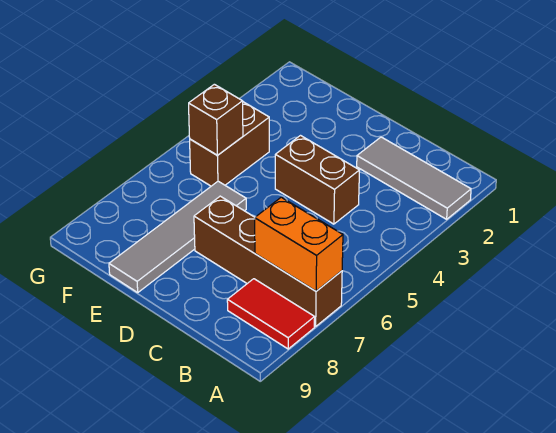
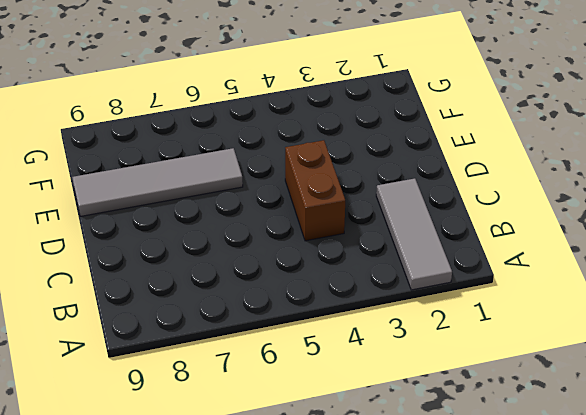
none -> brown 1x4 brick [194,196,342,326]
none -> red 1x2 tile [227,279,315,349]

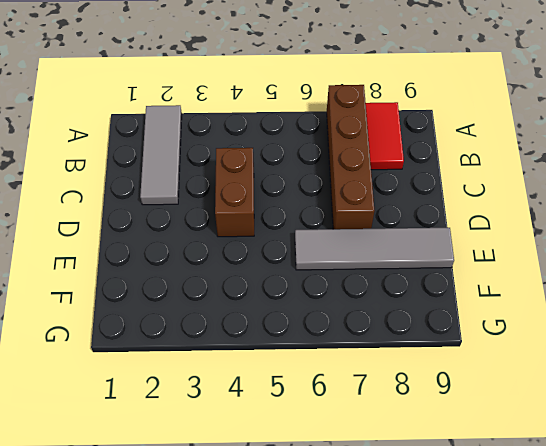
none -> brown 1x2 brick [190,102,269,186]
none -> orange 1x2 brick [255,197,343,291]

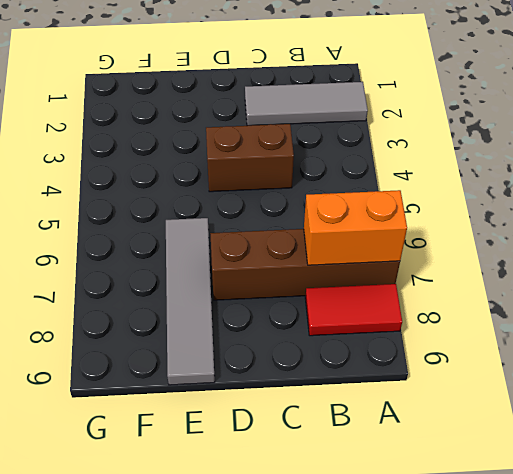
none -> brown 1x2 brick [190,102,269,186]
none -> brown 1x1 brick [189,84,243,155]

